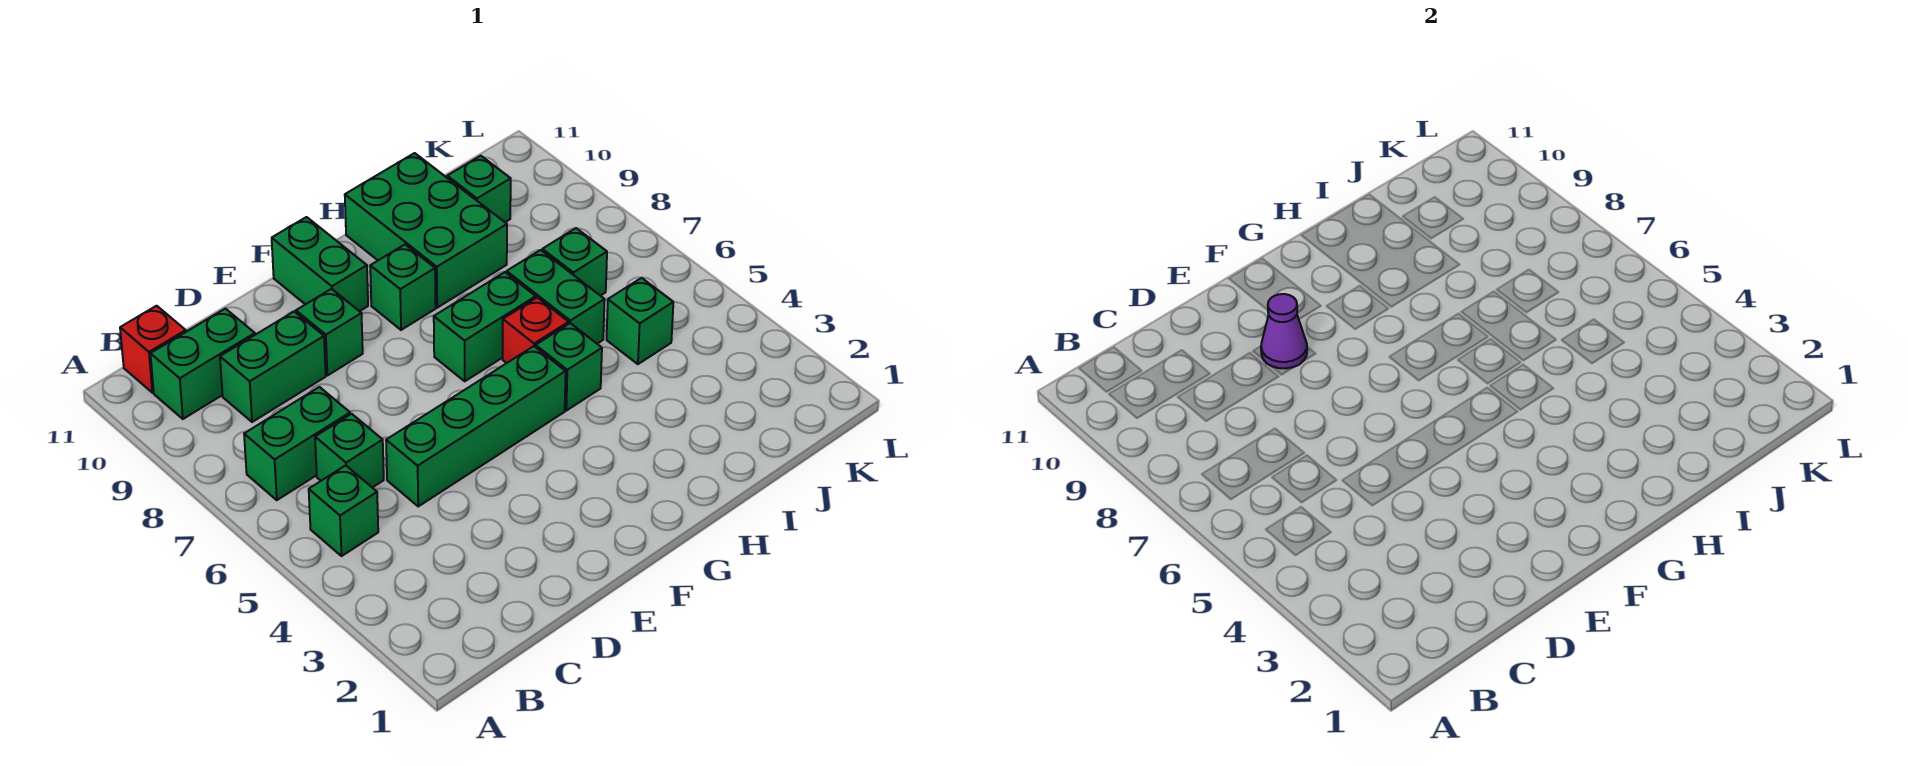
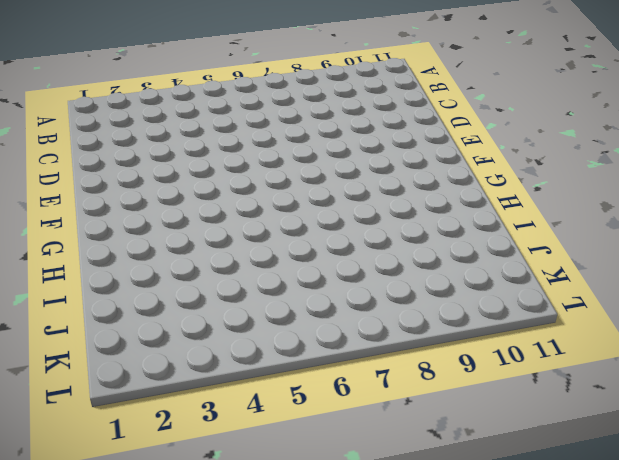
none -> green 1x1 brick [309,465,378,556]
none -> green 1x2 brick [244,387,350,500]
none -> green 1x2 brick [151,309,255,419]

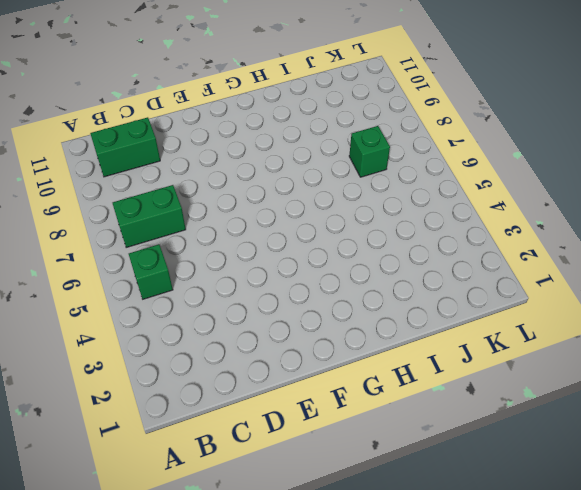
none -> red 1x1 brick [120,306,186,393]
none -> green 1x1 brick [315,414,384,488]
none -> green 1x2 brick [220,312,326,422]

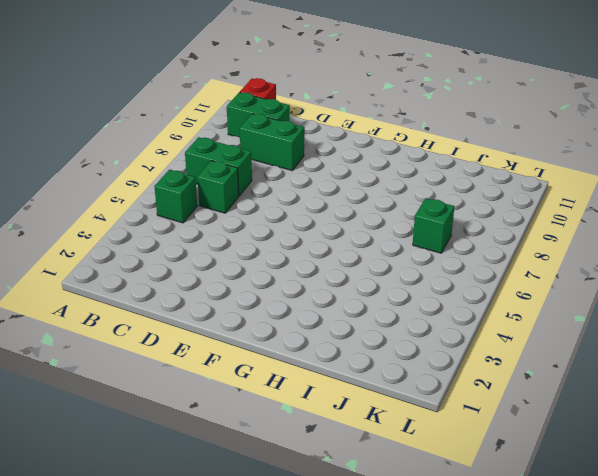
none -> green 1x4 brick [386,346,566,506]
none -> green 1x1 brick [296,289,363,376]
none -> green 1x2 brick [272,217,368,311]

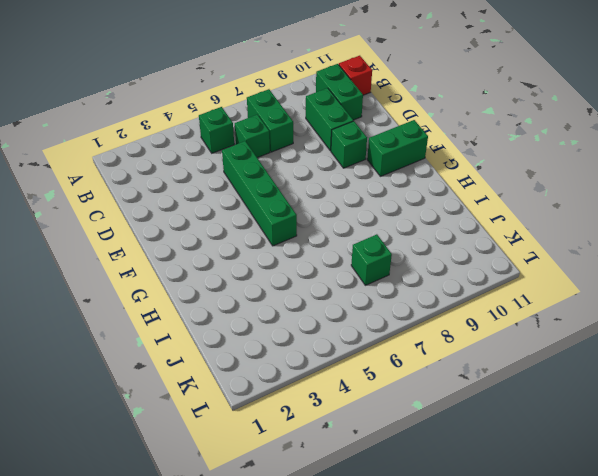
none -> green 1x2 brick [434,272,536,381]
none -> green 1x1 brick [370,245,436,330]
none -> green 1x1 brick [536,323,602,411]

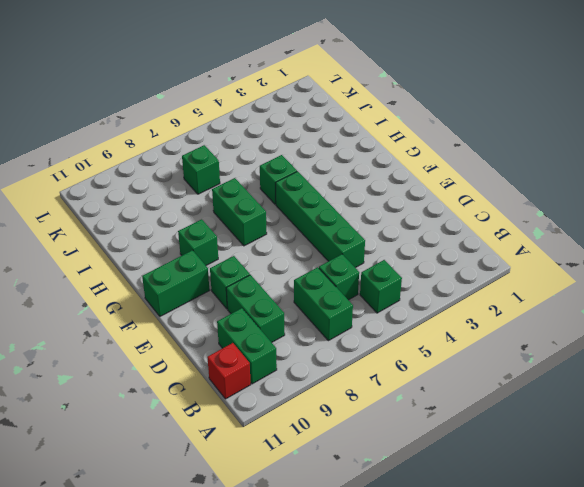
none -> red 1x1 brick [503,297,569,363]
none -> green 2x3 brick [345,153,507,308]
none -> green 1x2 brick [507,250,605,344]

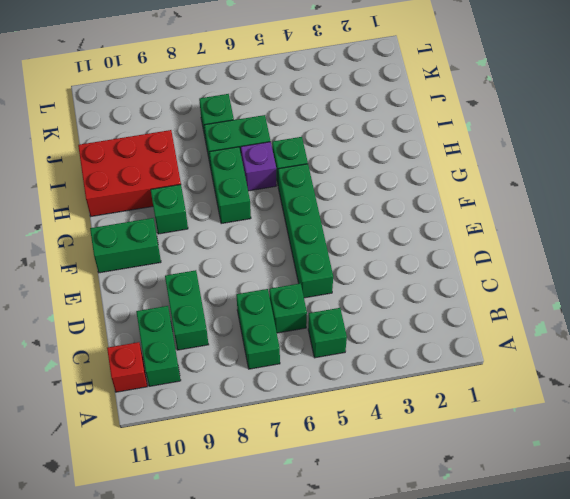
purple 1x1 brick [241,142,276,191] -> red 1x1 brick [503,297,569,363]
red 2x3 brick [78,130,181,216] -> green 2x3 brick [345,153,507,308]
none -> green 1x1 brick [296,289,363,376]
none -> green 1x1 brick [607,278,673,364]
none -> green 1x1 brick [447,156,511,222]

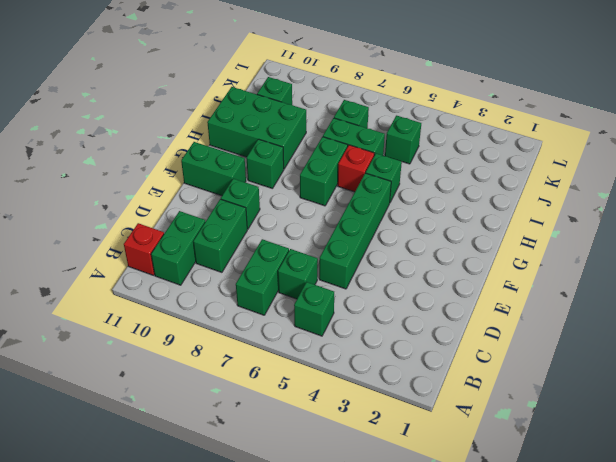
none -> purple 1x1 cone [1261,294,1307,369]

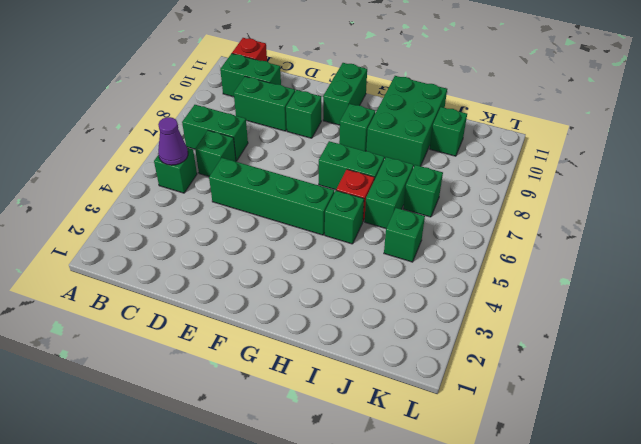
purple 1x1 cone [158,117,188,165] -> purple 1x1 cone moved to [1261,294,1307,369]

